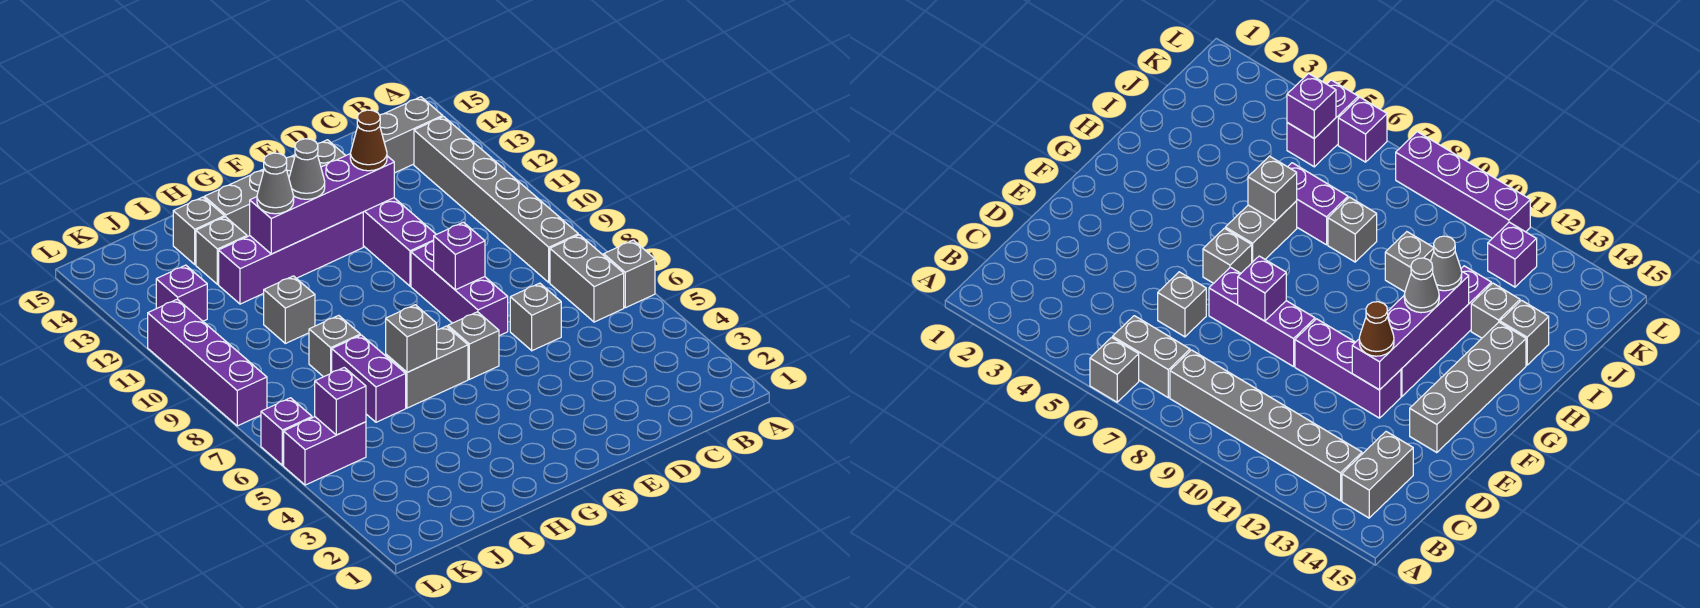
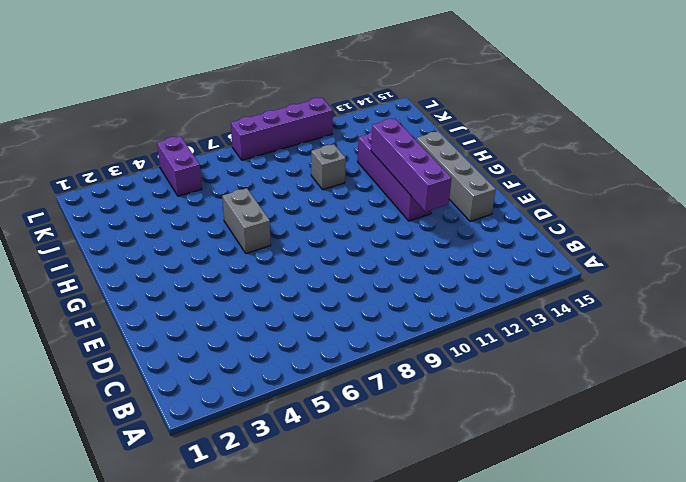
none -> grey 1x1 brick [604,240,655,308]
none -> grey 1x2 brick [550,235,624,322]
none -> grey 1x6 brick [414,117,578,283]

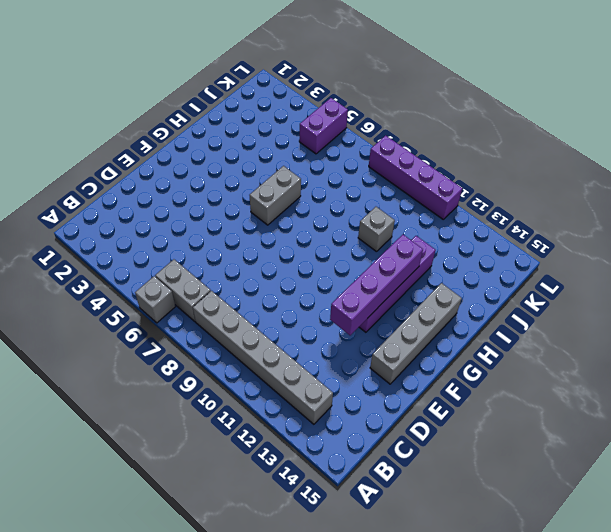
none -> grey 1x2 brick [380,97,443,173]
none -> grey 1x1 brick [510,283,561,351]
none -> purple 1x3 brick [411,241,508,336]

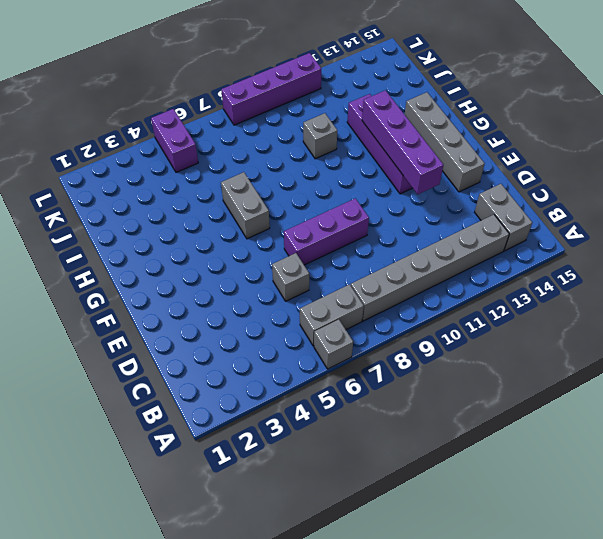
none -> purple 1x3 brick [363,198,436,286]
none -> grey 1x1 brick [448,312,499,379]
none -> purple 1x2 brick [332,335,406,422]

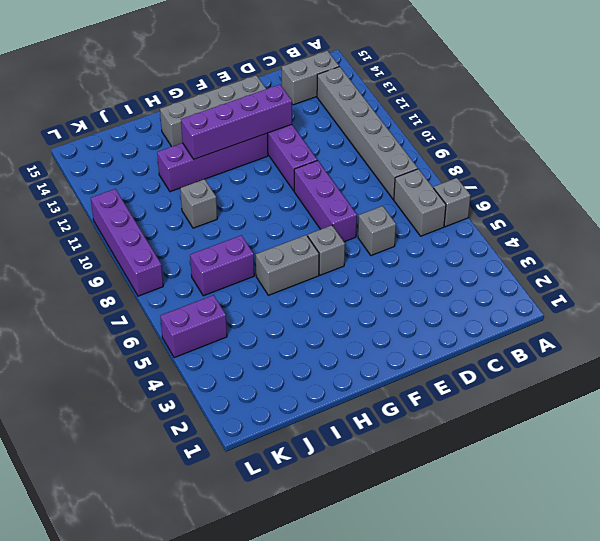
purple 1x2 brick [190,235,254,296] -> purple 1x2 brick turned to [332,335,406,422]
none -> grey 1x1 brick [309,315,360,377]
none -> grey 1x1 brick [196,217,247,284]
none -> grey 1x1 brick [173,197,224,265]

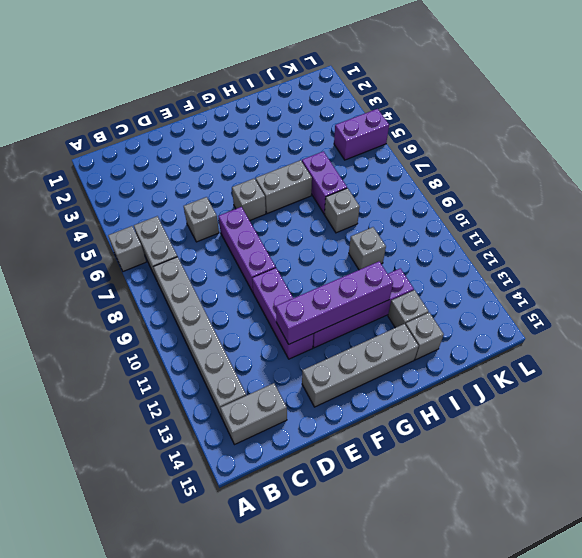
none -> purple 1x1 brick [156,265,207,321]
none -> purple 1x1 brick [261,398,312,465]
none -> purple 1x4 brick [148,299,267,426]

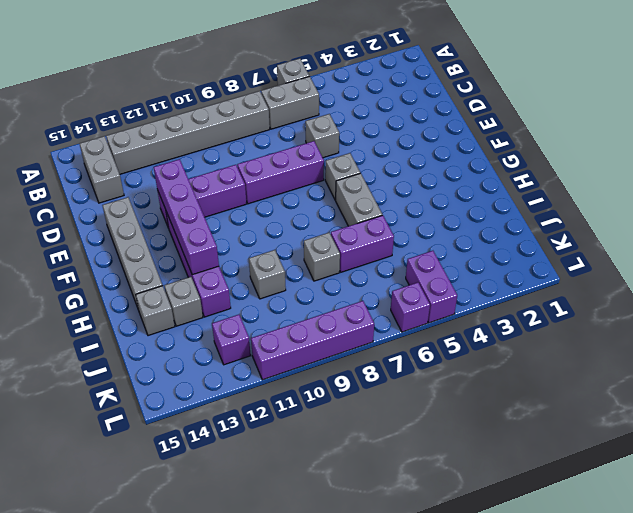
none -> purple 1x1 brick [434,222,485,290]
none -> grey 1x1 brick [386,305,437,372]
none -> purple 1x1 brick [315,367,366,435]

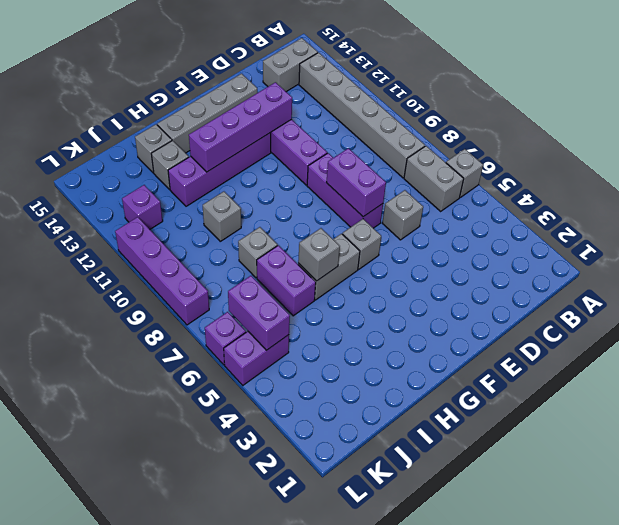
purple 1x2 brick [326,148,386,217] -> purple 1x1 brick [434,222,485,290]
purple 1x2 brick [228,276,290,350] -> purple 1x1 brick [315,367,366,435]
none -> brown 1x1 cone [350,110,387,171]
none -> grey 1x1 cone [289,139,325,199]
none -> grey 1x1 cone [257,153,294,214]

